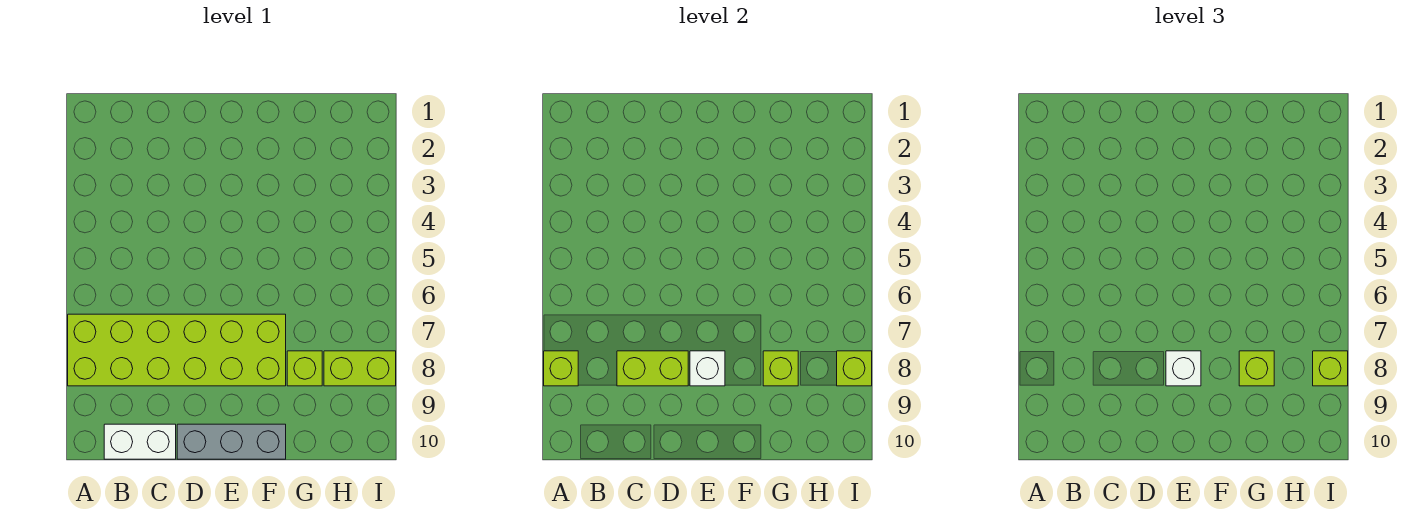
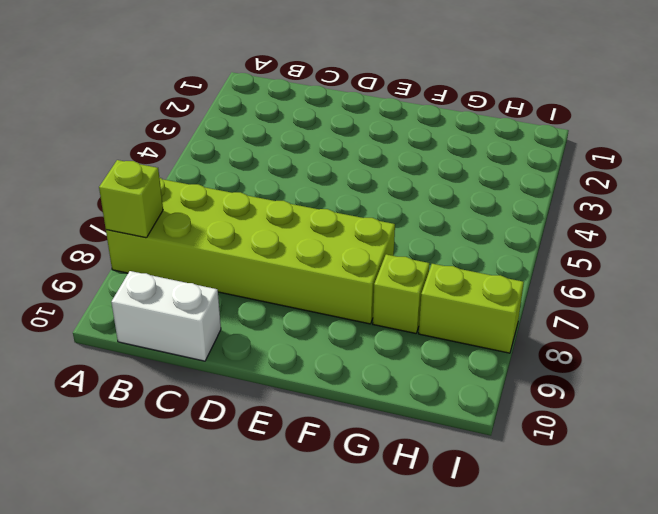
none -> grey 1x3 brick [177,424,286,459]
none -> lime 1x2 brick [617,351,688,386]
none -> white 1x1 brick [690,351,725,386]

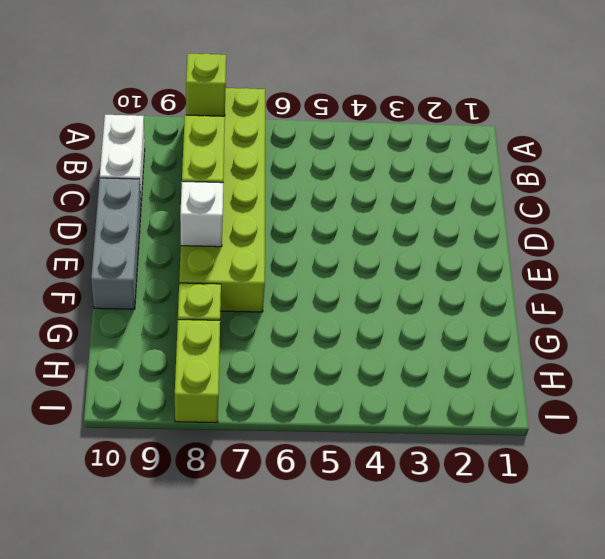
none -> lime 1x1 brick [763,351,798,386]
none -> lime 1x1 brick [837,351,872,386]
none -> white 1x1 brick [1166,351,1201,386]

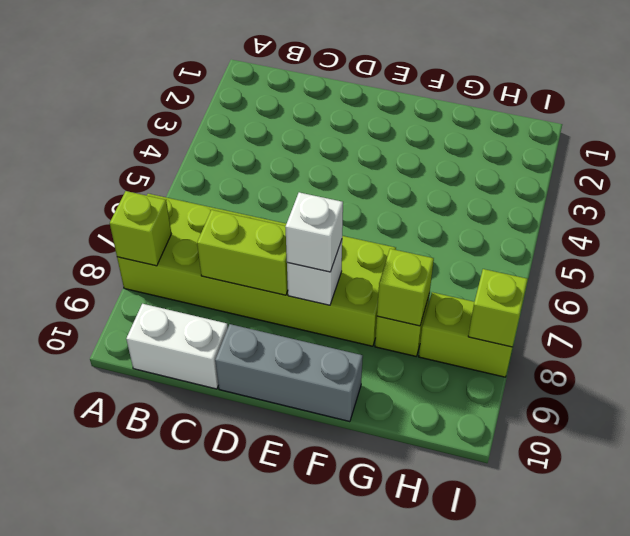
none -> lime 1x1 brick [1239,351,1274,386]
none -> lime 1x1 brick [1313,351,1348,386]

